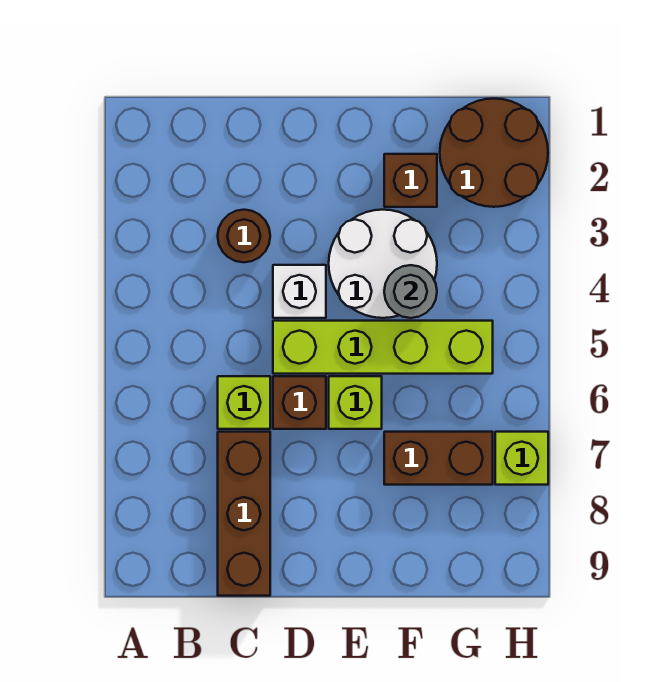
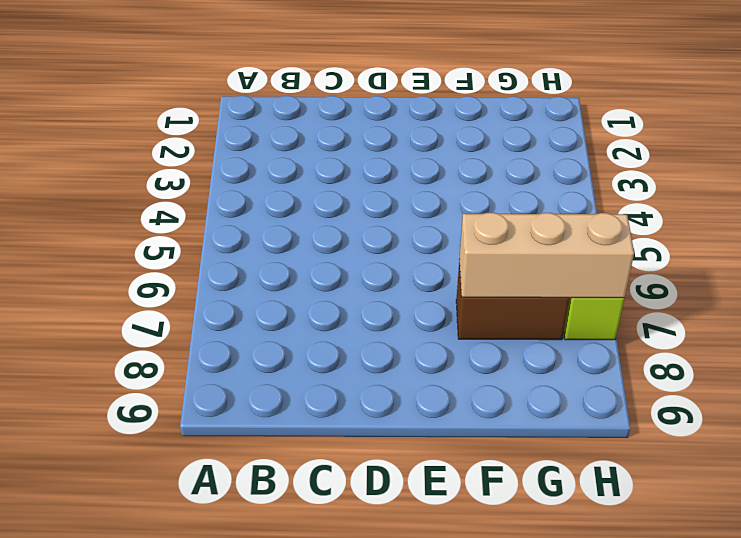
tan 1x3 brick [459,213,634,298] -> none
none -> brown 1x1 round brick [218,210,270,262]
none -> lime 1x1 brick [218,376,270,429]
none -> brown 1x3 brick [218,432,270,596]

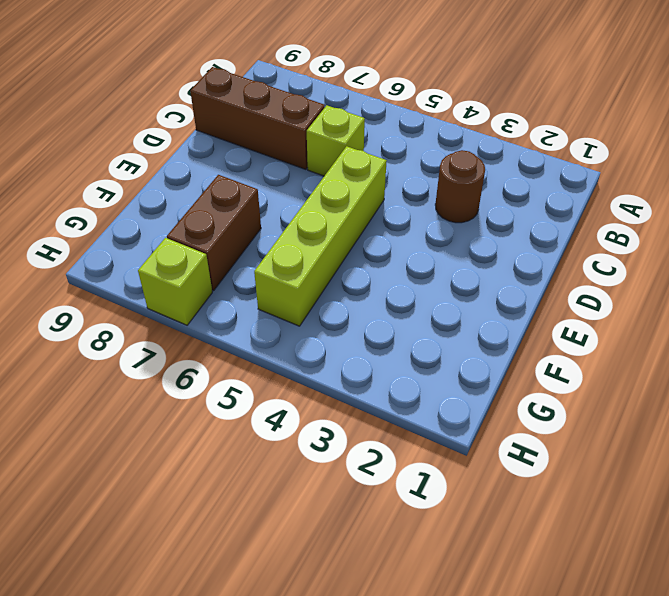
none -> white 1x1 brick [273,265,326,318]
none -> brown 1x1 brick [273,376,326,429]
none -> white 2x2 round brick [329,210,437,318]

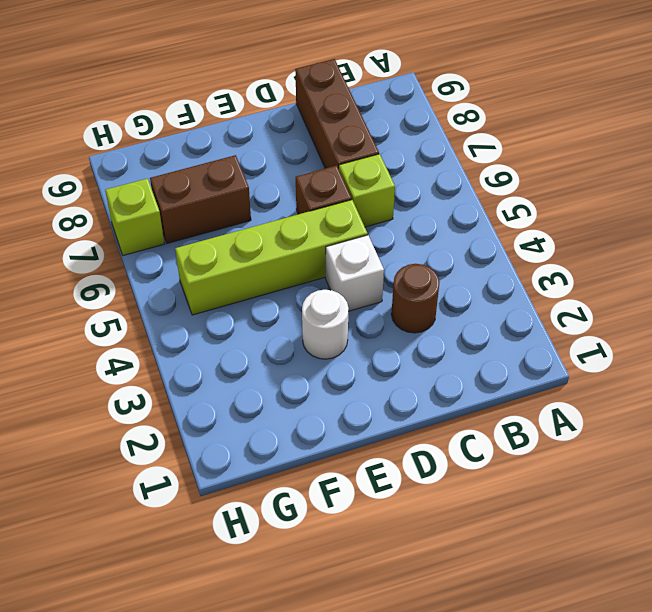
white 1x1 round brick [302,290,348,359] -> white 2x2 round brick [329,210,437,318]
none -> lime 1x1 brick [329,376,382,429]
none -> brown 1x1 brick [384,154,437,207]
none -> brown 2x2 round brick [440,99,548,207]

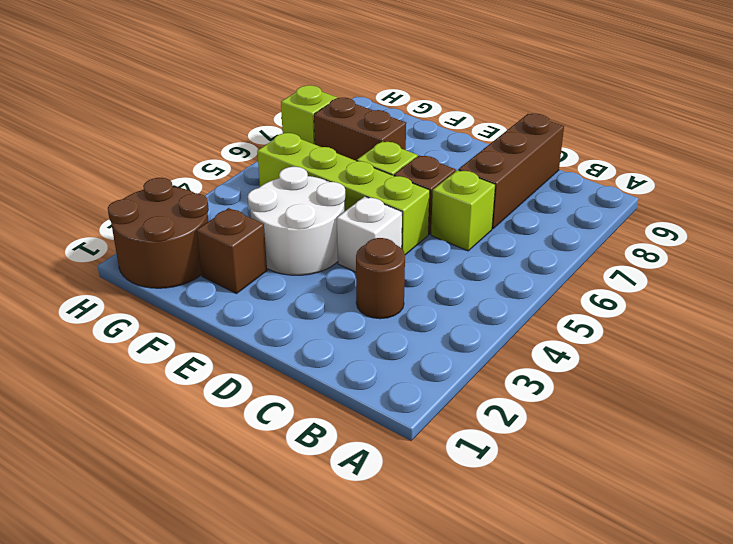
none -> grey 1x1 round brick [384,265,437,318]

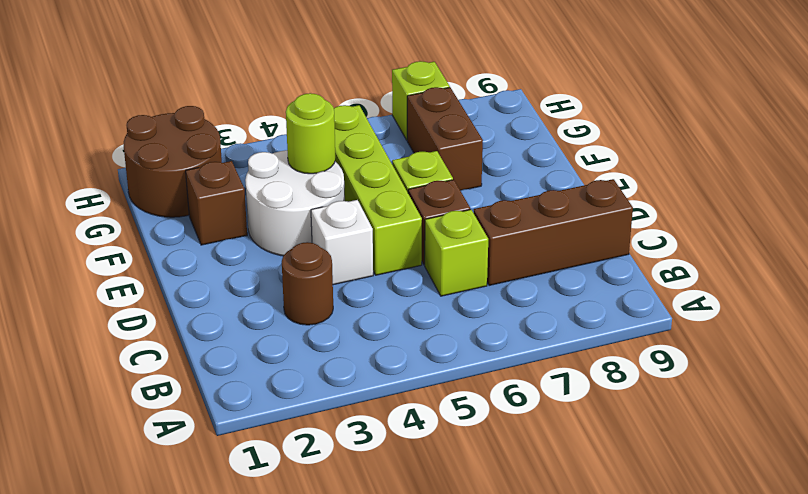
lime 1x1 round brick [286,93,335,174] -> grey 1x1 round brick [384,265,437,318]

